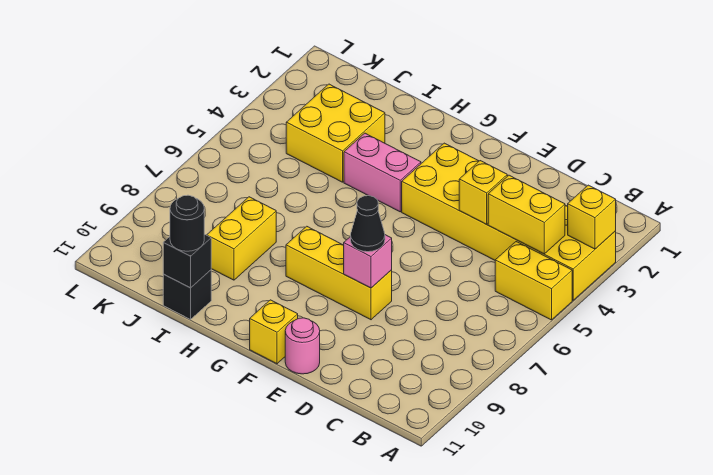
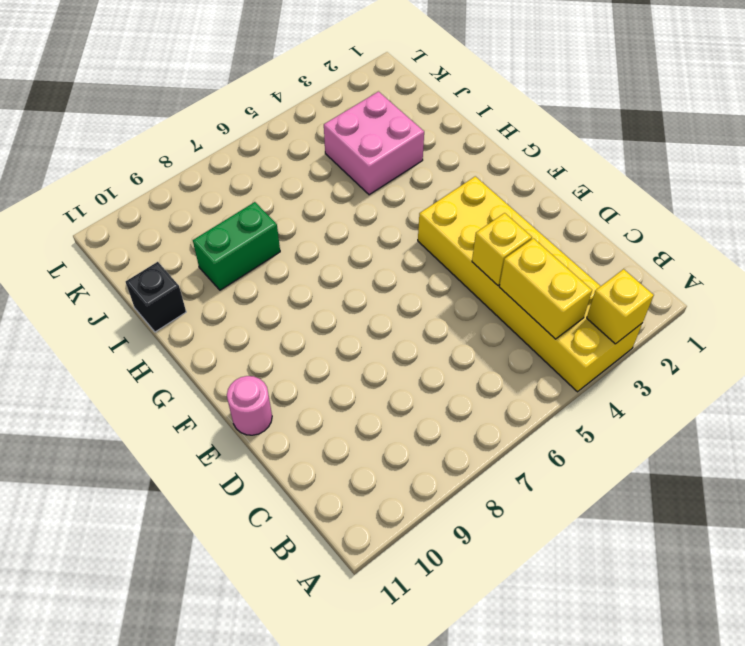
pink 2x2 brick [324,92,424,195] -> yellow 2x2 brick [286,84,385,182]
green 1x2 brick [193,202,280,290] -> yellow 1x2 brick [207,197,276,280]
none -> yellow 1x2 brick [495,242,572,320]
none -> yellow 1x3 brick [286,226,392,320]
none -> yellow 1x1 brick [250,300,298,364]

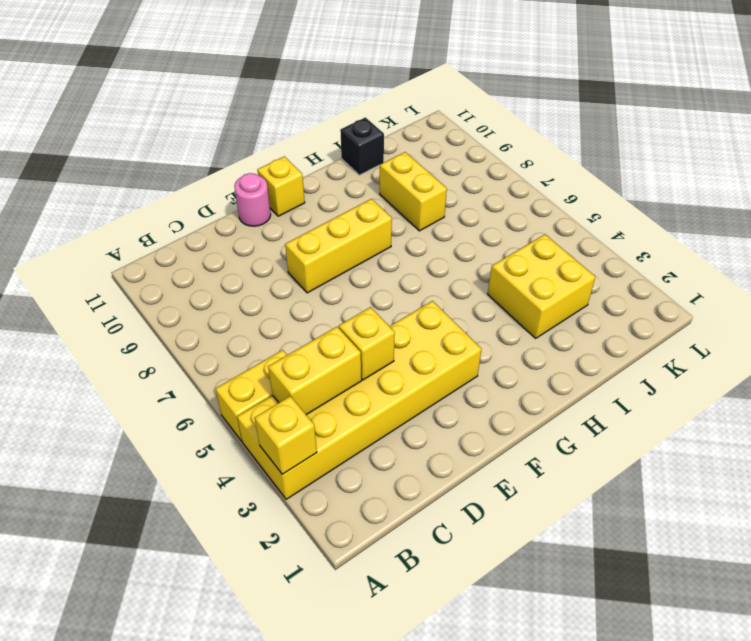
none -> pink 1x2 brick [344,133,421,212]
none -> pink 1x1 brick [344,235,392,288]
none -> black 1x1 brick [163,234,211,288]

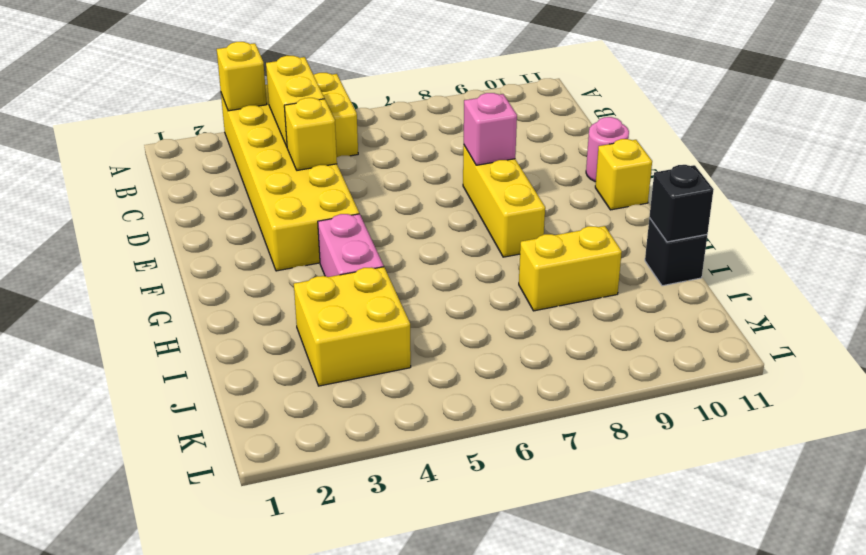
none -> black 1x1 cone [351,196,385,252]
none -> black 1x1 round brick [170,195,204,251]

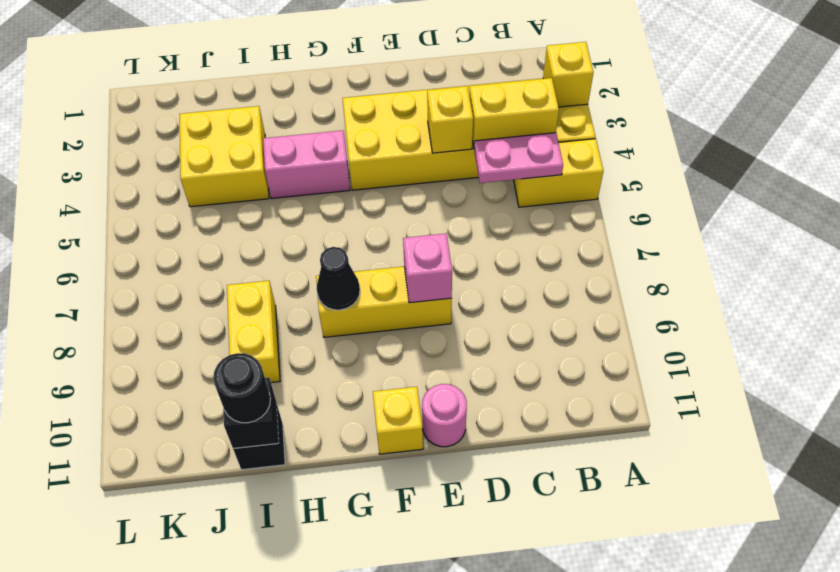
pink 1x2 plate [474,133,563,183] -> none
black 1x1 cone [317,247,360,310] -> black 1x1 cone moved to [351,196,385,252]

